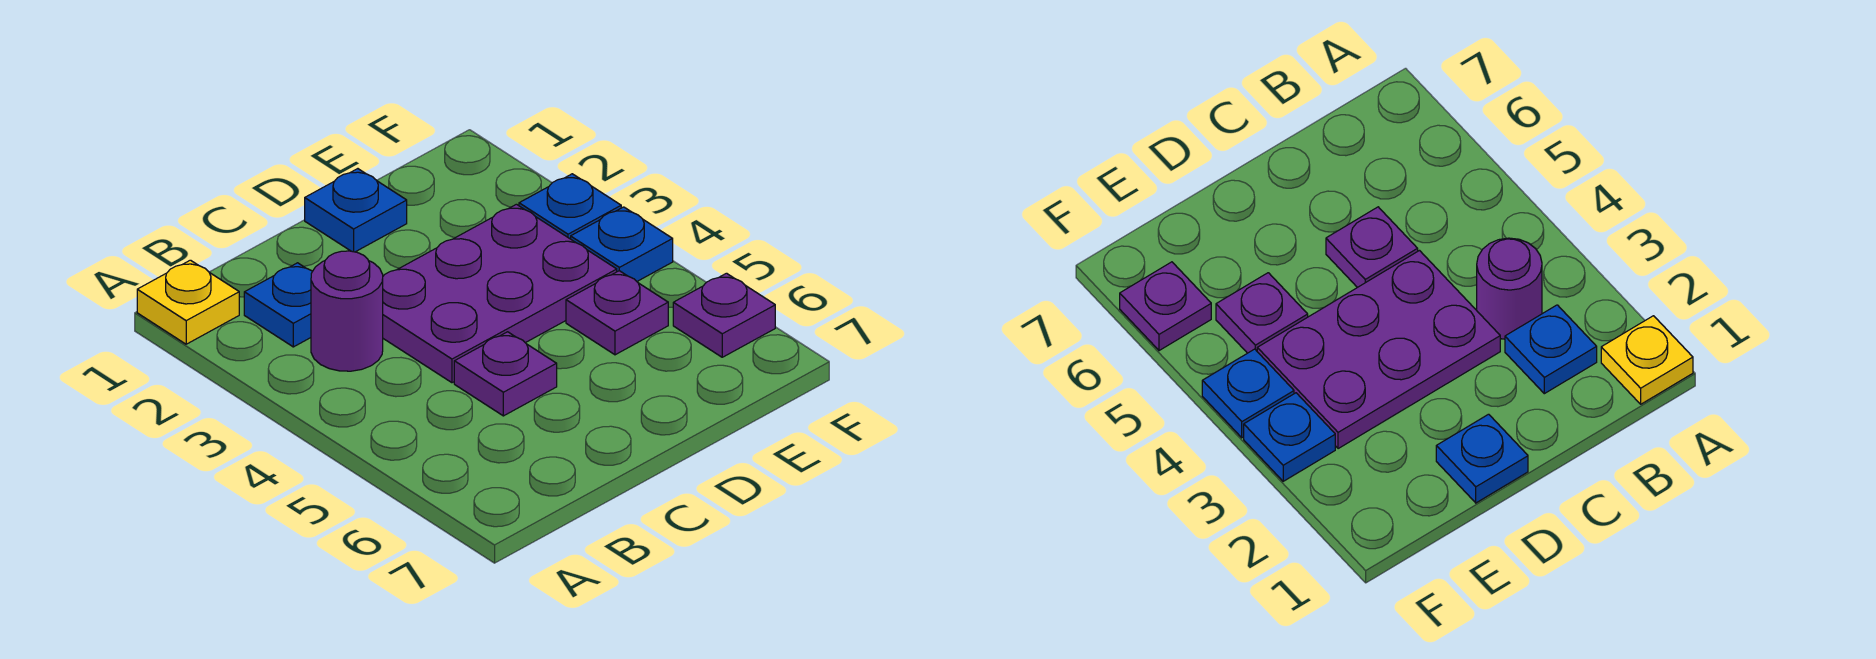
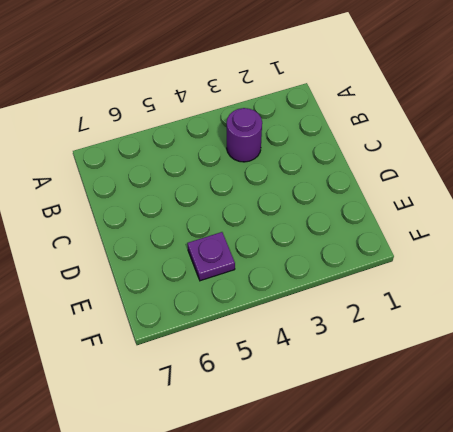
none -> yellow 1x1 plate [137,260,239,344]
none -> blue 1x1 plate [244,263,313,347]

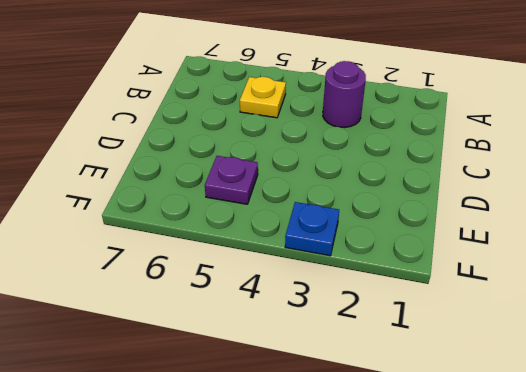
yellow 1x1 plate [240,77,286,118] -> yellow 1x1 plate moved to [137,260,239,344]
none -> blue 1x1 plate [244,263,313,347]
none -> purple 2x3 plate [383,204,617,383]

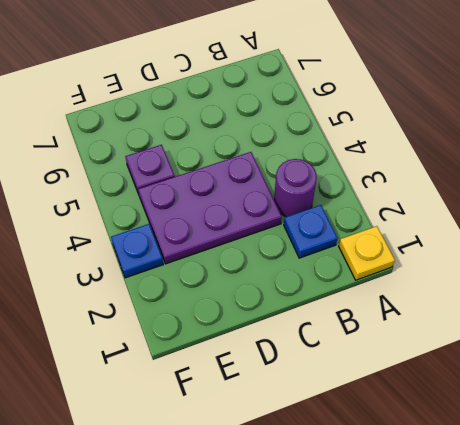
none -> purple 1x1 plate [454,332,557,416]
none -> blue 1x1 plate [305,169,407,252]

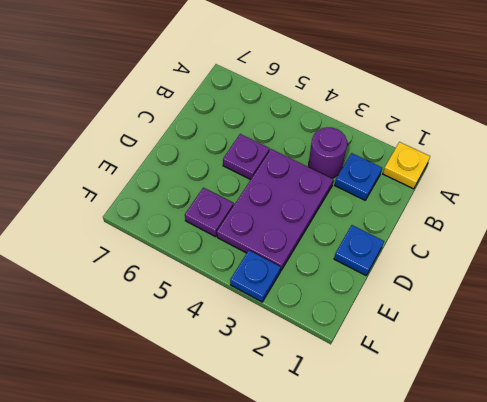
none -> blue 1x1 plate [571,207,673,281]
none -> purple 1x1 plate [673,273,775,357]

